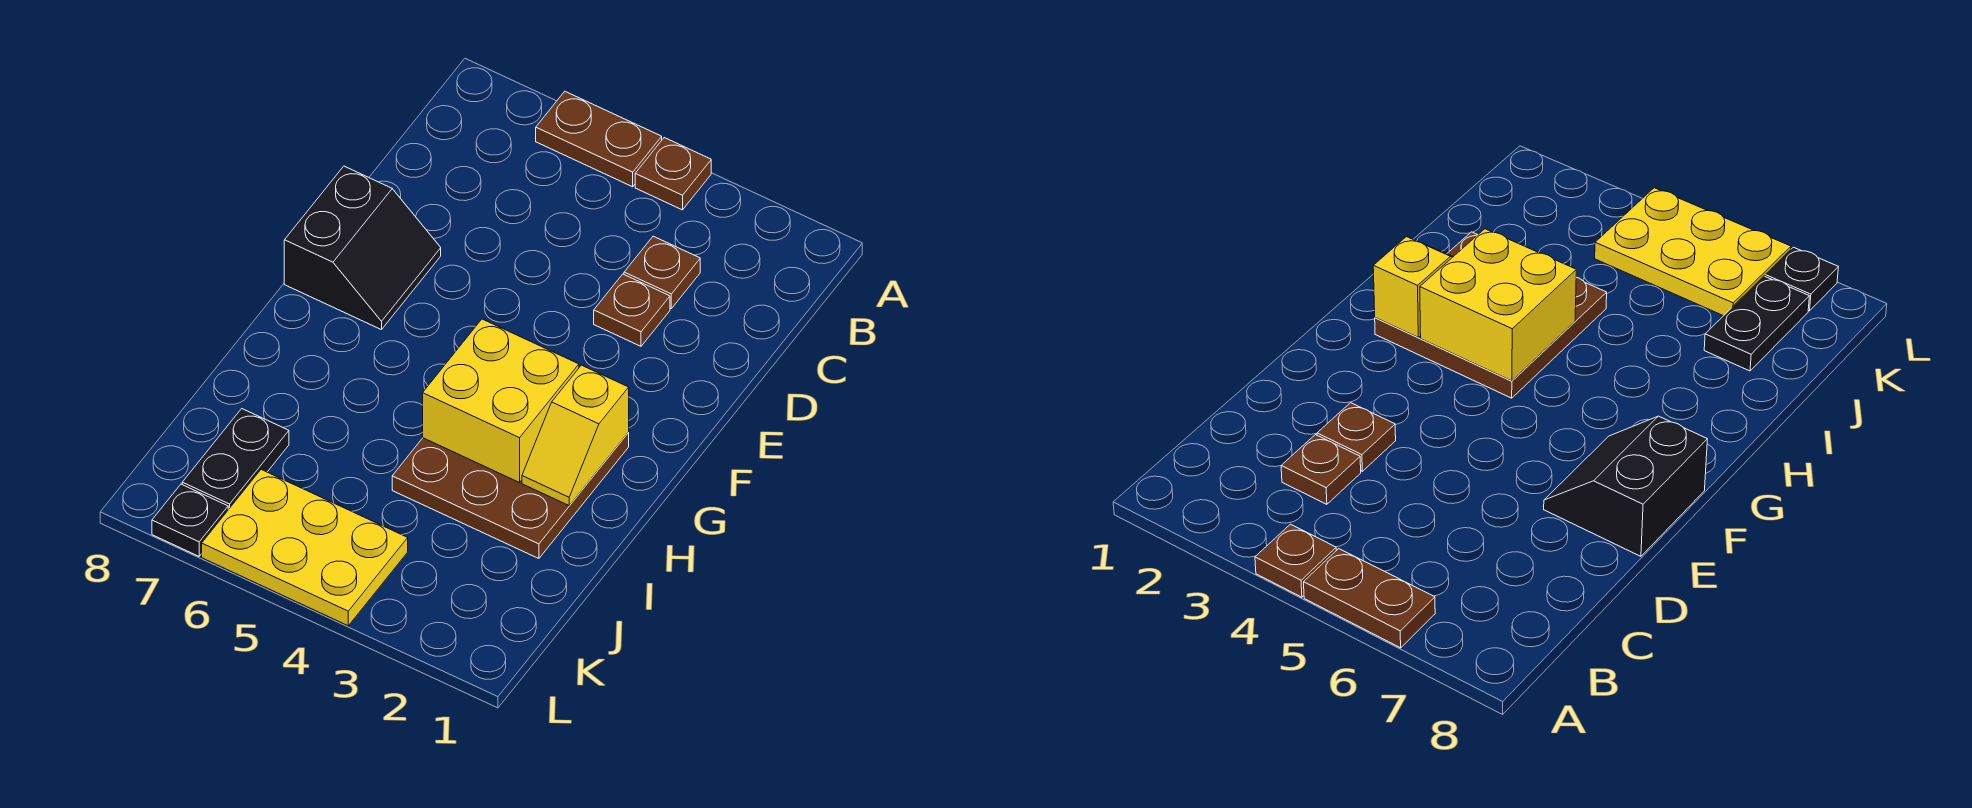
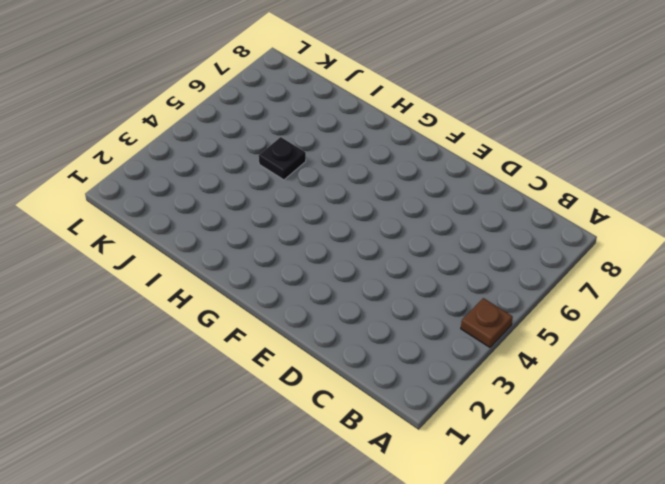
black 1x1 plate [259,137,306,180] -> black 1x1 plate moved to [152,484,228,556]
none -> brown 1x2 plate [536,92,662,187]
none -> brown 1x1 plate [624,236,700,308]

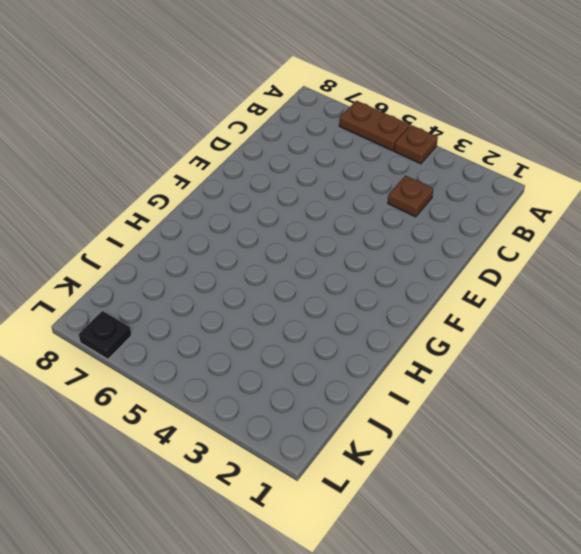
none -> brown 1x1 plate [594,274,670,346]
none -> black 2x2 slope [284,166,441,330]

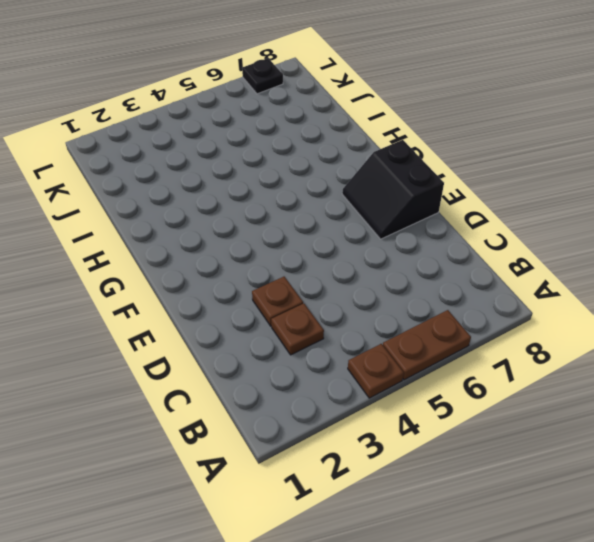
none -> brown 3x3 plate [392,433,629,559]
none -> black 1x2 plate [182,409,289,510]

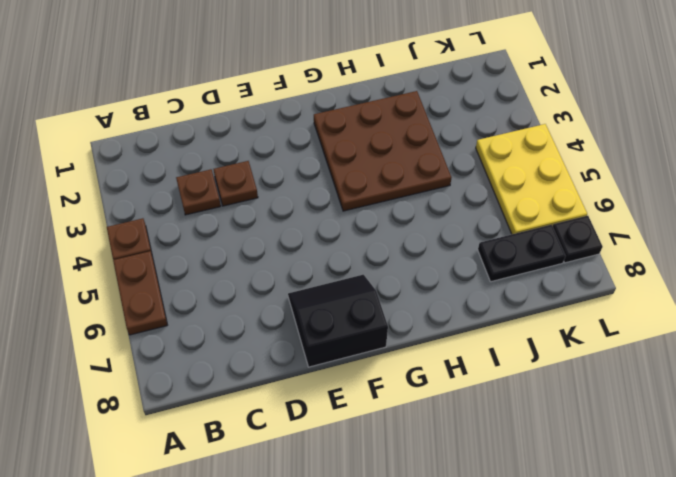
none -> yellow 1x2 slope [522,365,629,506]
none -> yellow 2x2 brick [423,319,579,483]

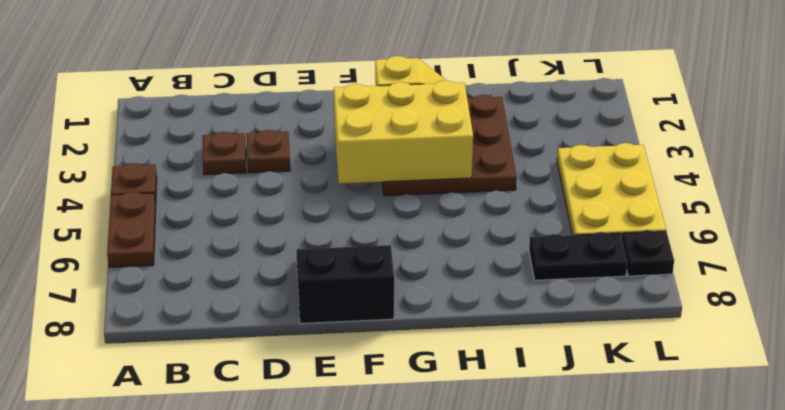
yellow 2x3 brick [334,80,473,184] -> yellow 2x2 brick [423,319,579,483]

